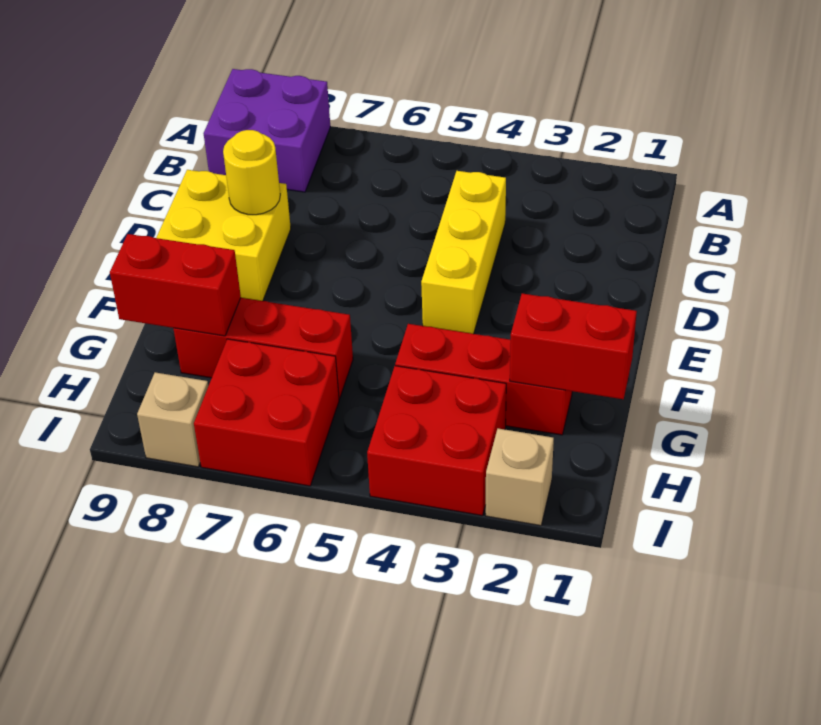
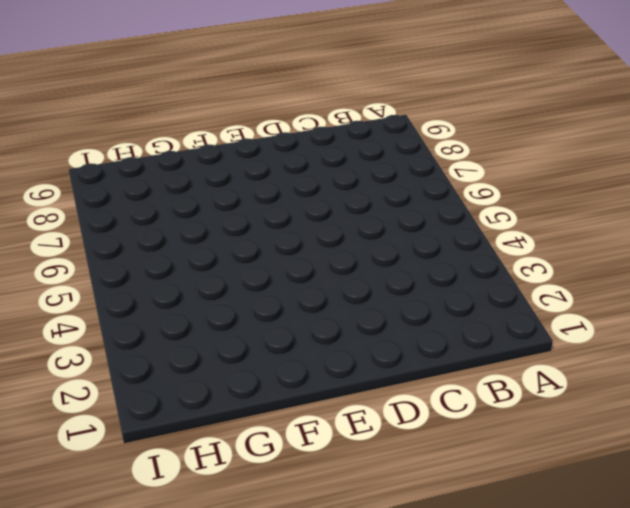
none -> purple 2x2 brick [204,69,330,192]
none -> yellow 1x3 brick [421,171,506,334]
none -> yellow 2x2 brick [156,170,291,301]

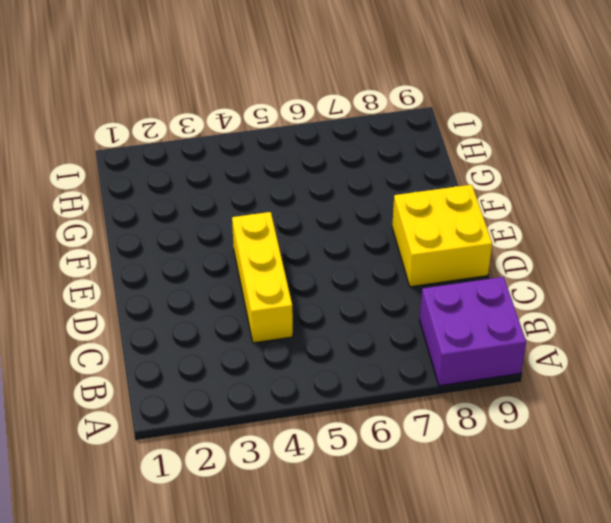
none -> red 1x3 brick [395,324,572,435]
none -> red 1x3 brick [173,298,353,399]
none -> red 2x2 brick [367,366,506,516]

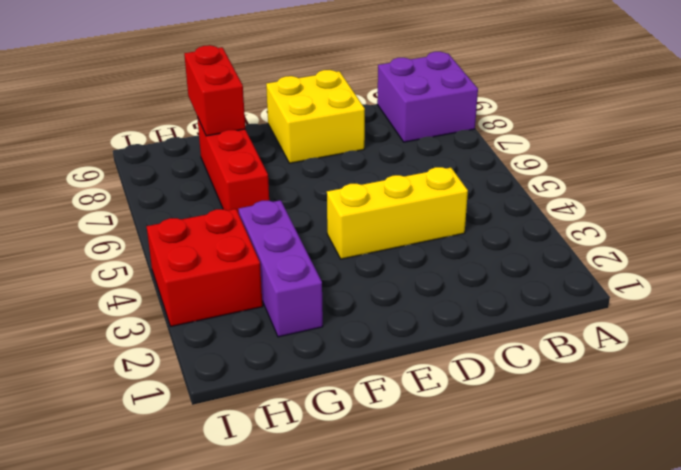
purple 1x3 brick [238,200,323,337] -> red 1x3 brick [395,324,572,435]
none -> red 2x2 brick [194,339,339,486]
none -> tan 1x1 brick [486,429,554,526]
none -> tan 1x1 brick [137,372,208,467]

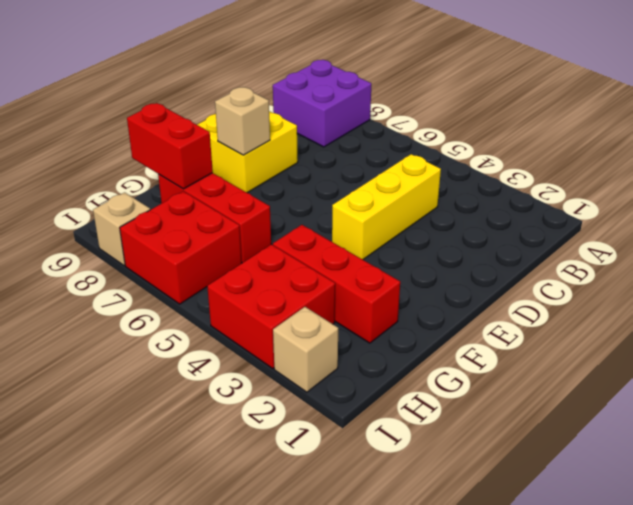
tan 1x1 brick [215,87,270,155] -> none
none -> yellow 1x1 round brick [223,130,280,215]
none -> red 1x2 brick [510,293,637,399]

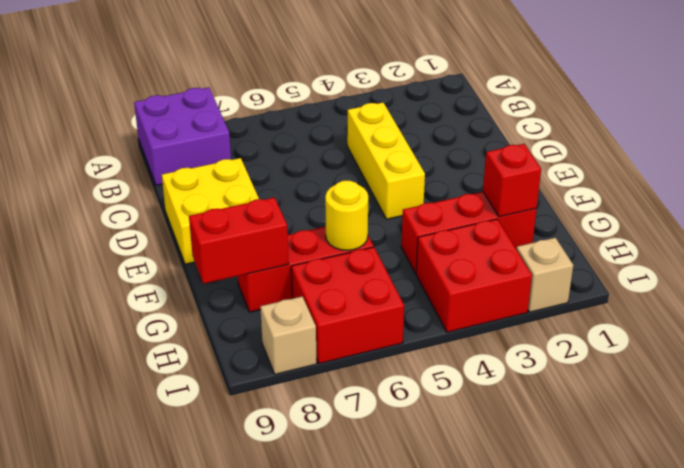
red 1x1 brick [483,144,541,217] -> red 1x2 brick [510,293,637,399]
yellow 1x1 round brick [325,181,368,250] -> yellow 1x1 round brick moved to [223,130,280,215]

